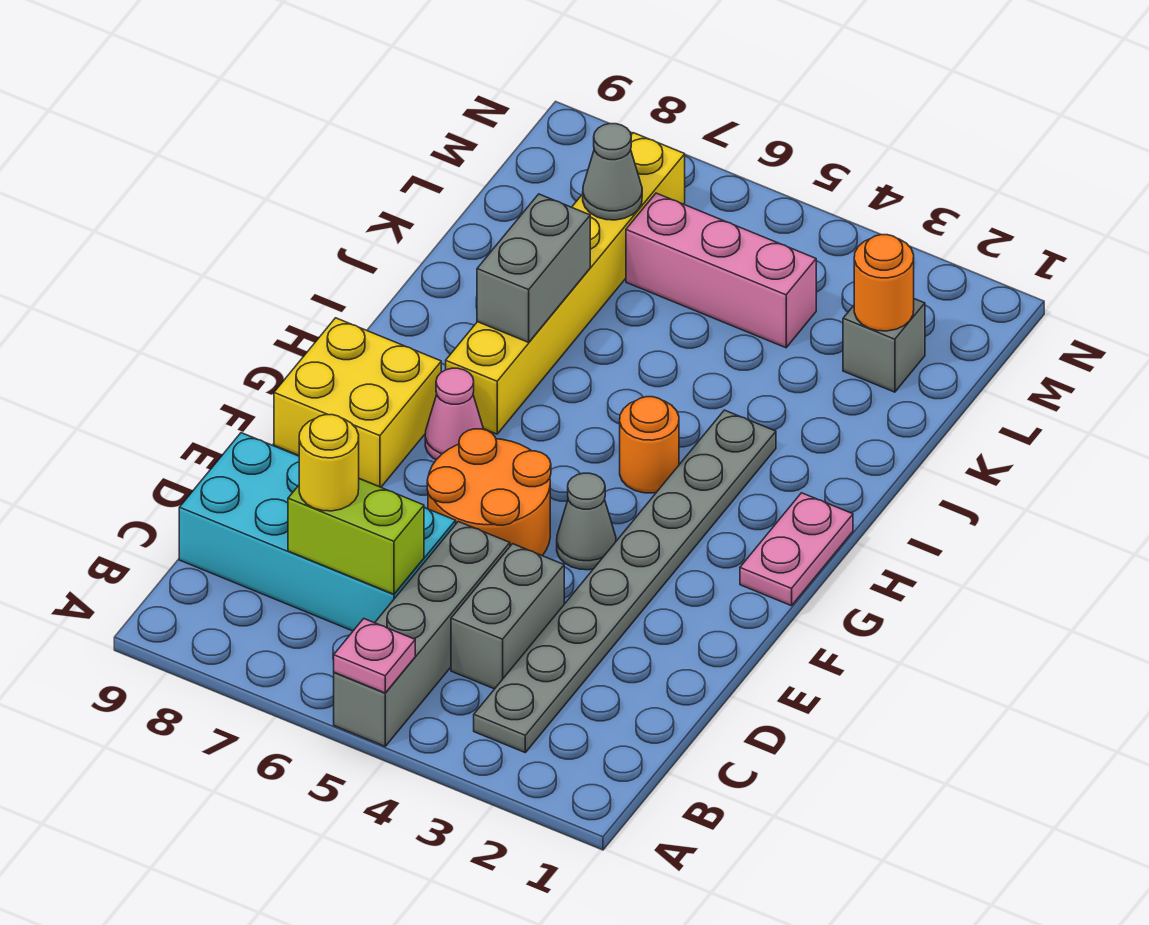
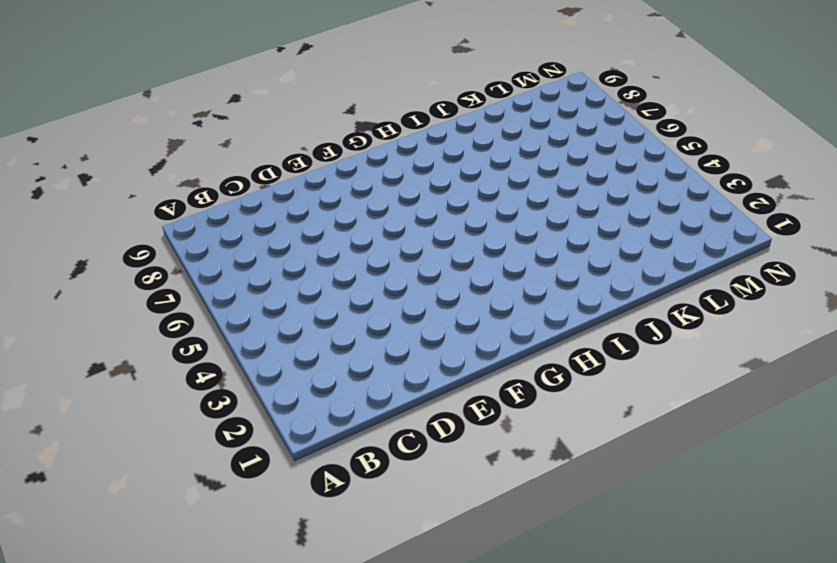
none -> grey 1x4 brick [334,521,510,746]
none -> grey 1x8 plate [474,410,776,752]
none -> grey 1x2 brick [451,544,564,689]

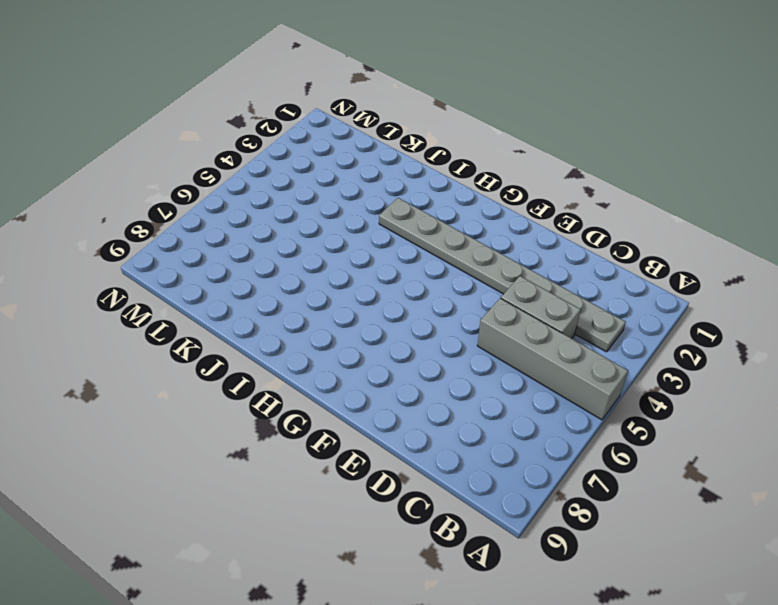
none -> cyan 2x4 brick [179,433,456,631]
none -> orange 2x2 round brick [427,429,551,556]
none -> grey 1x1 cone [557,473,616,570]

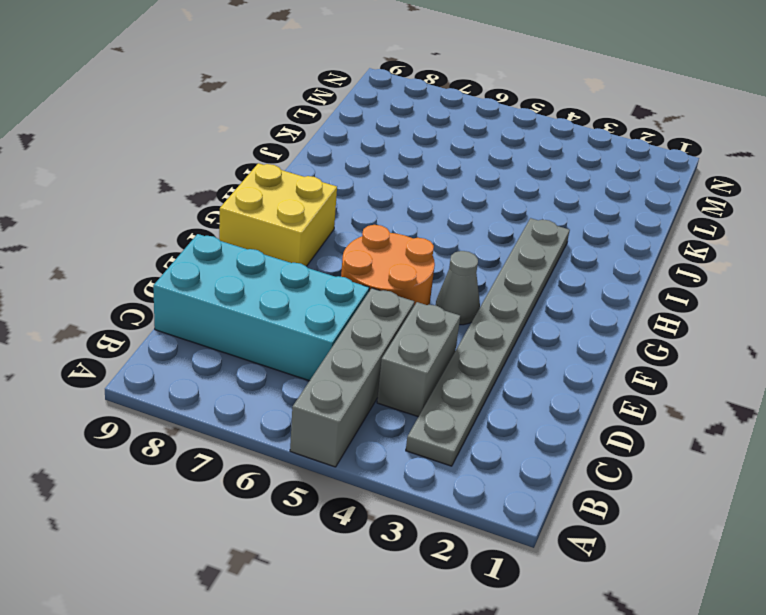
none -> pink 1x2 plate [740,493,853,606]
none -> pink 1x1 cone [425,368,483,460]
none -> orange 1x1 round brick [620,397,679,493]

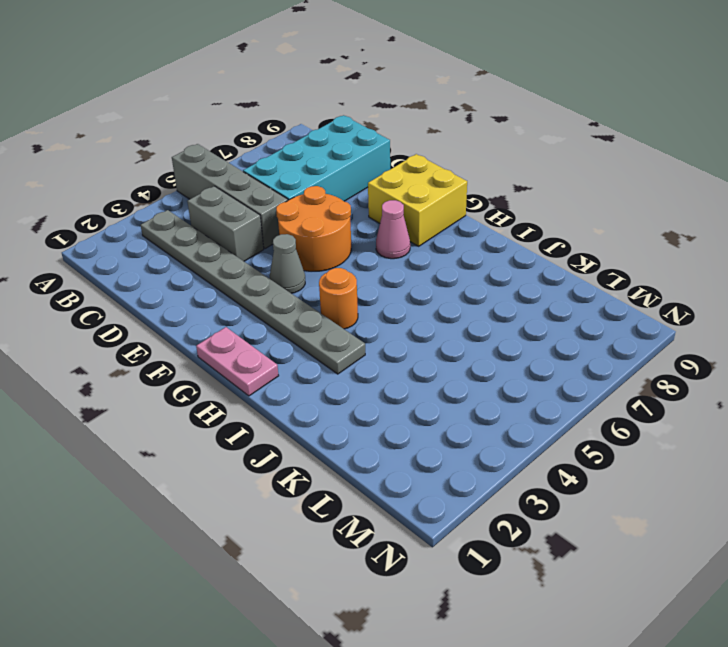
none -> yellow 1x6 brick [446,133,685,434]
none -> grey 1x1 brick [843,299,925,392]
none -> pink 1x3 brick [626,193,816,348]

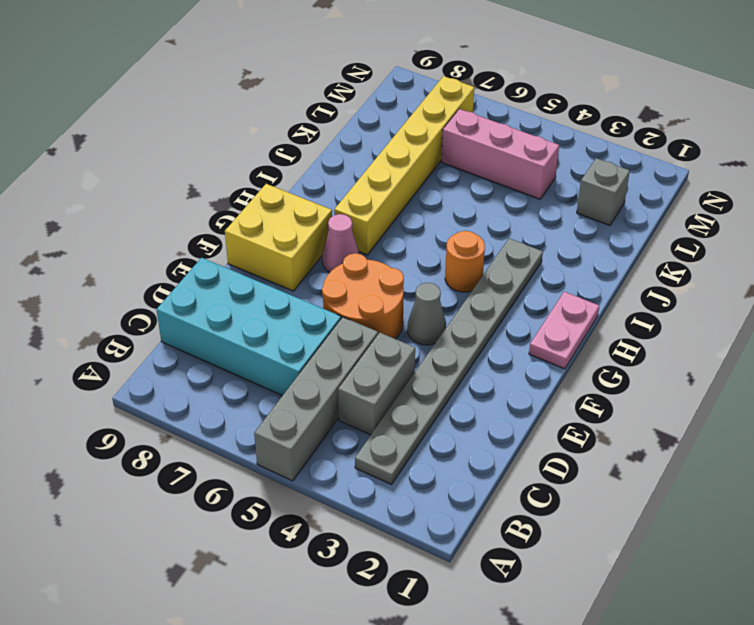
none -> pink 1x1 plate [334,619,415,693]
none -> lime 1x2 brick [288,479,424,594]
none -> grey 1x2 brick [477,194,590,342]

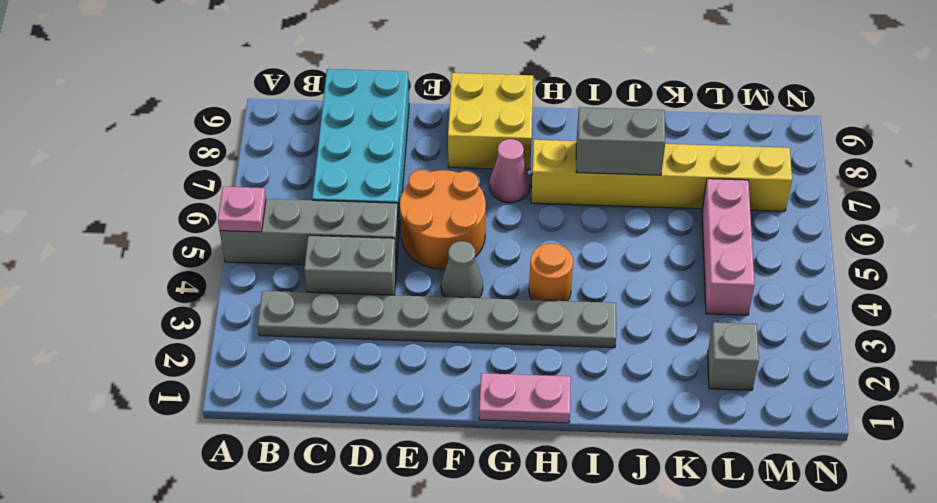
none -> lime 1x2 brick [288,479,424,594]
none -> orange 1x1 round brick [854,235,914,331]
none -> grey 1x1 cone [583,124,642,220]

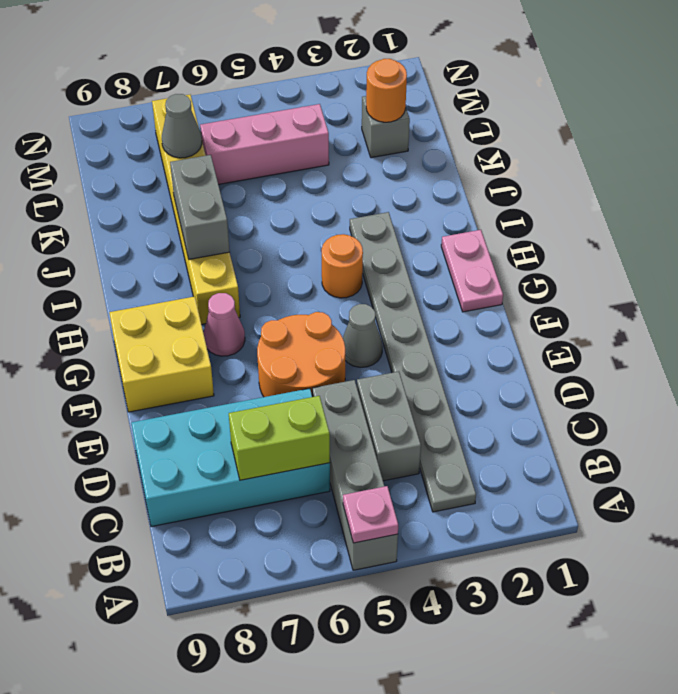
none -> yellow 1x1 round brick [299,415,359,511]

